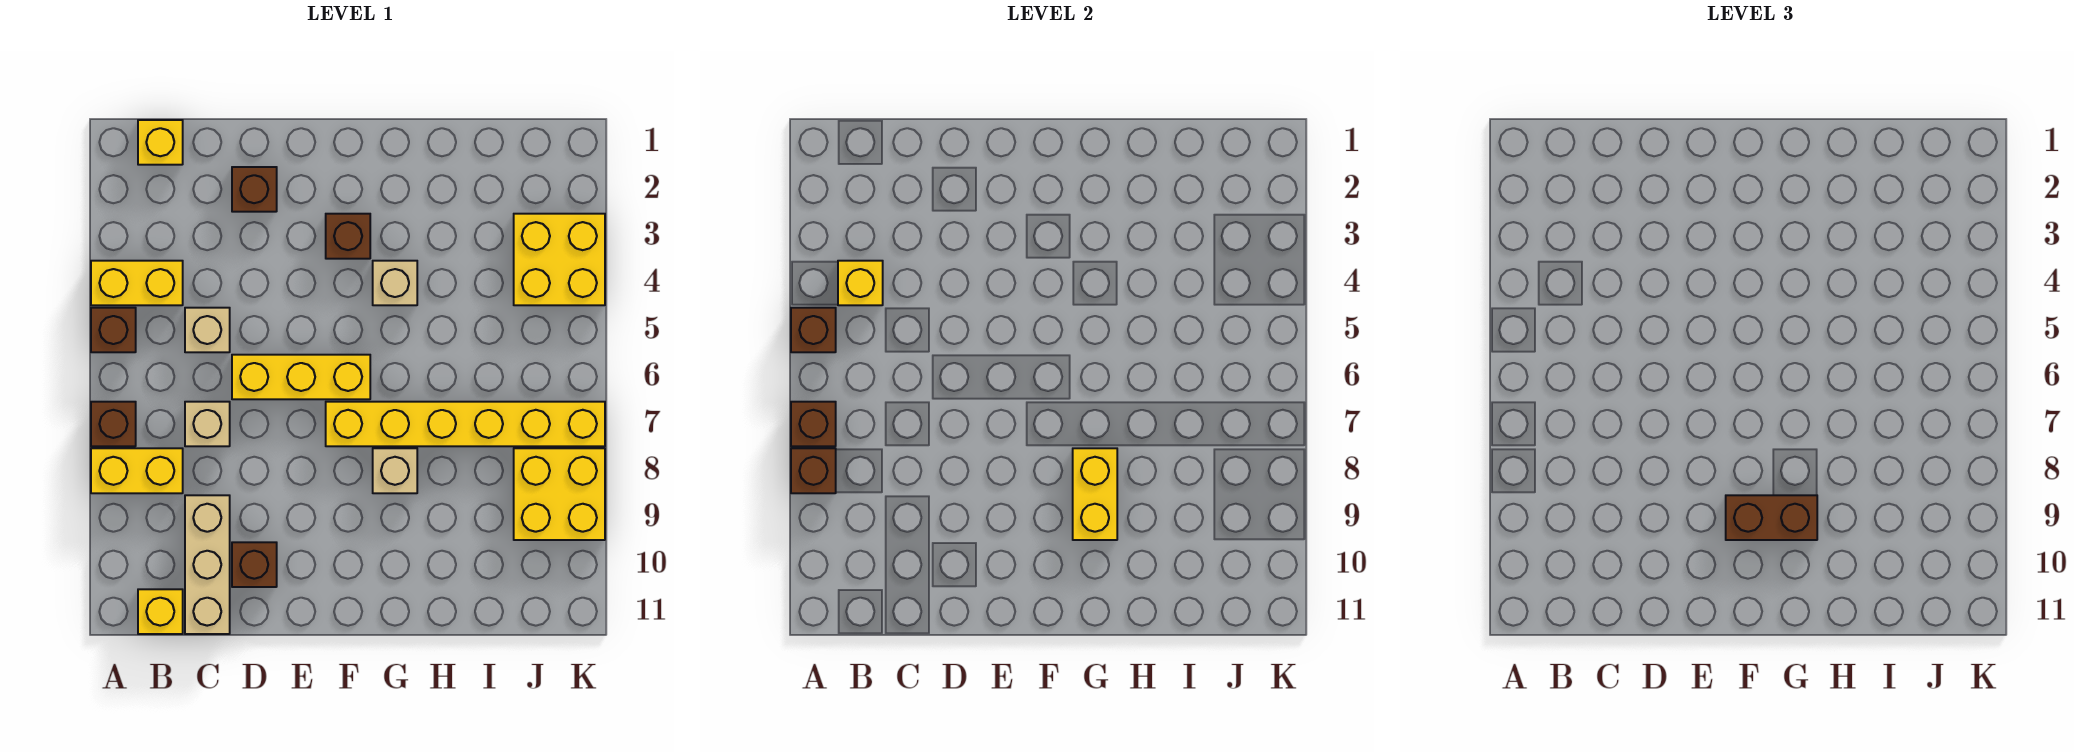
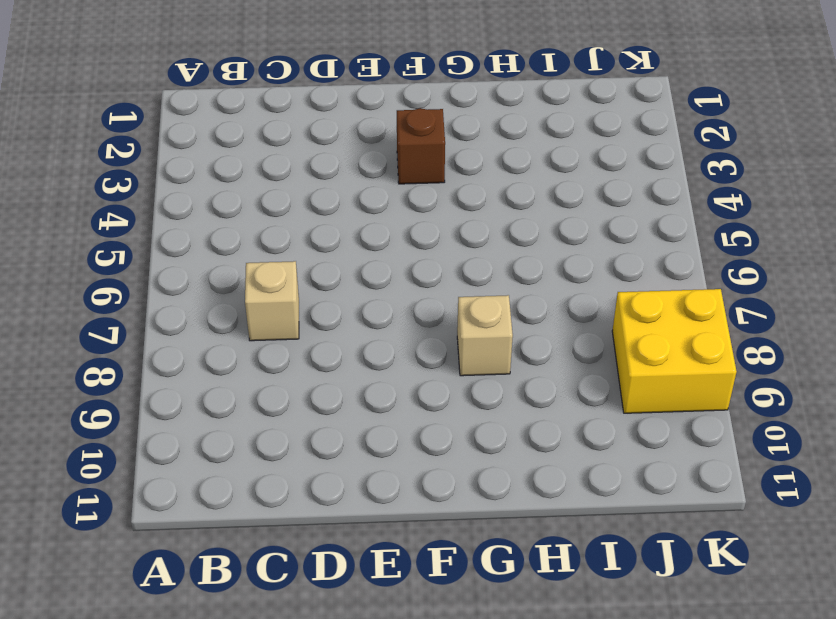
none -> yellow 1x2 brick [91,261,183,305]
none -> brown 1x1 brick [91,308,136,352]
none -> brown 1x1 brick [91,402,136,446]

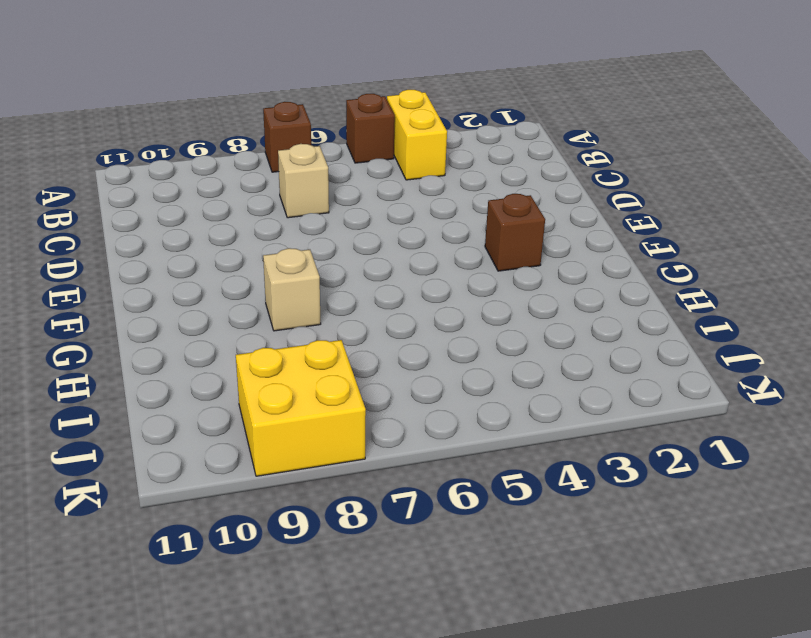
none -> yellow 1x2 brick [91,448,183,493]
none -> yellow 1x1 brick [138,120,183,165]
none -> yellow 1x1 brick [138,589,183,634]

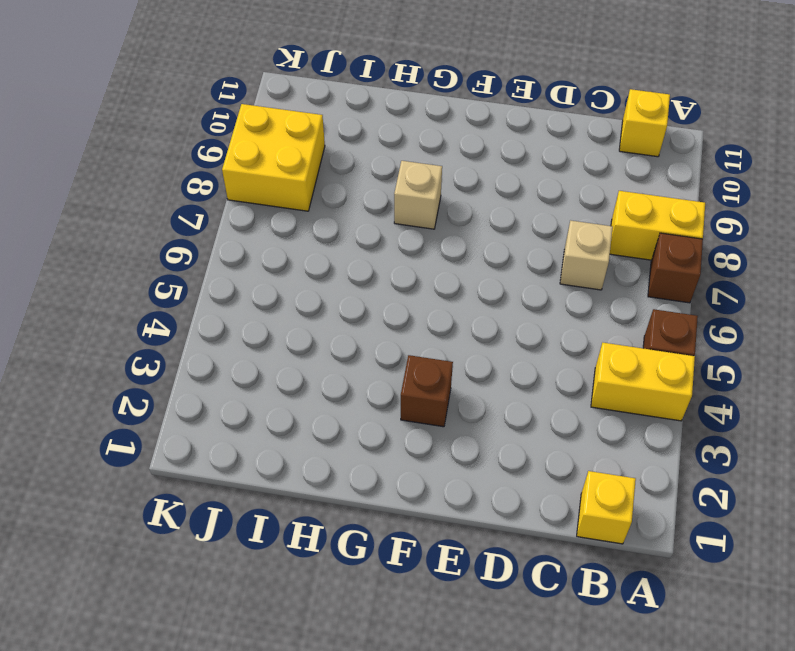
none -> tan 1x1 brick [185,308,230,352]
none -> tan 1x3 brick [185,495,230,634]
none -> brown 1x1 brick [232,167,277,212]

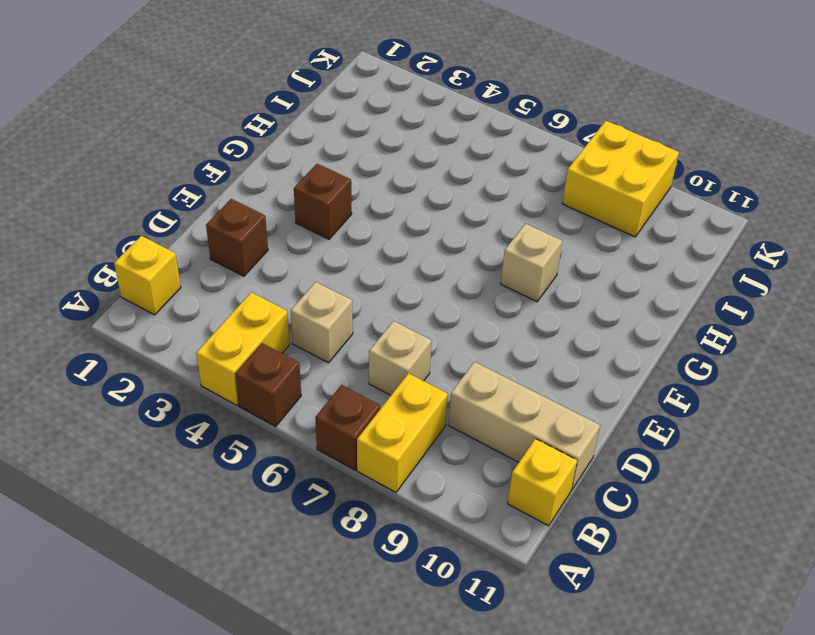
none -> yellow 1x3 brick [232,355,370,399]
none -> brown 1x1 brick [232,542,277,587]
none -> yellow 1x6 brick [326,402,605,446]

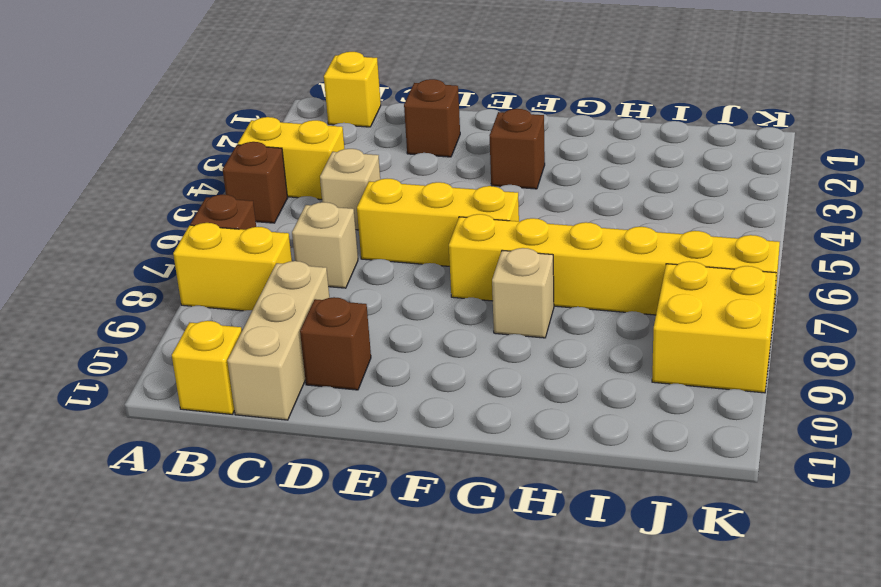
none -> tan 1x1 brick [373,261,417,305]
none -> yellow 2x2 brick [514,214,605,305]
none -> brown 1x1 brick [791,308,836,352]

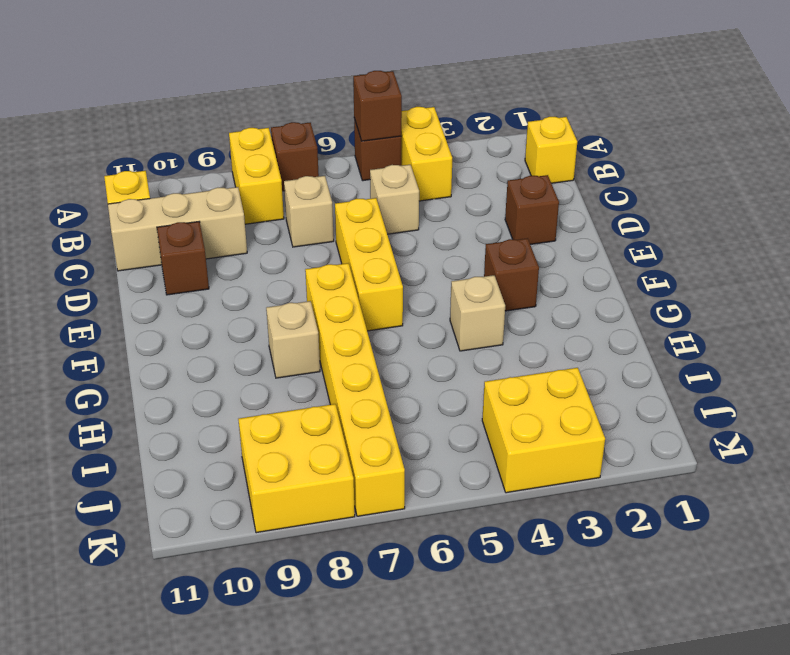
none -> brown 1x1 brick [791,402,836,446]
none -> brown 1x1 brick [791,448,836,493]
none -> yellow 1x1 brick [838,261,883,305]

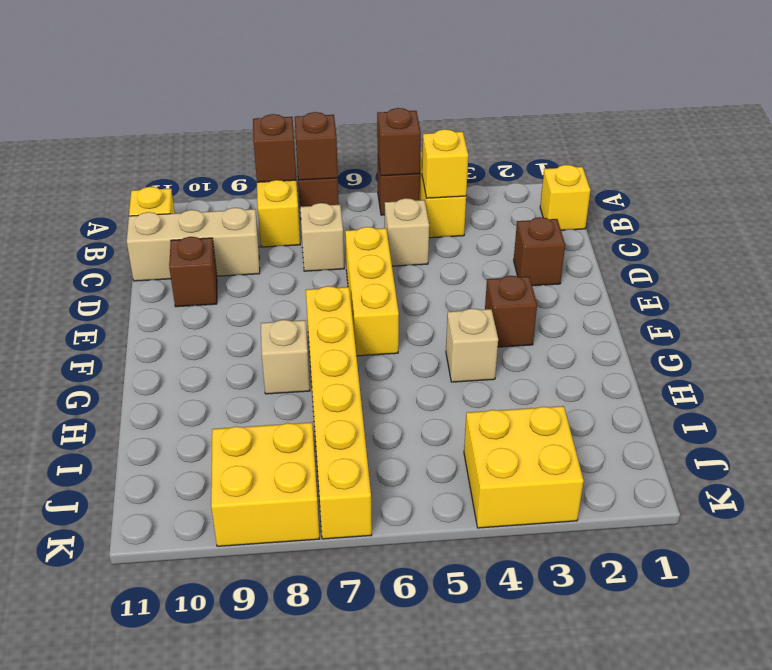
none -> yellow 1x2 brick [1073,448,1117,540]
none -> brown 1x2 brick [1726,495,1817,540]

